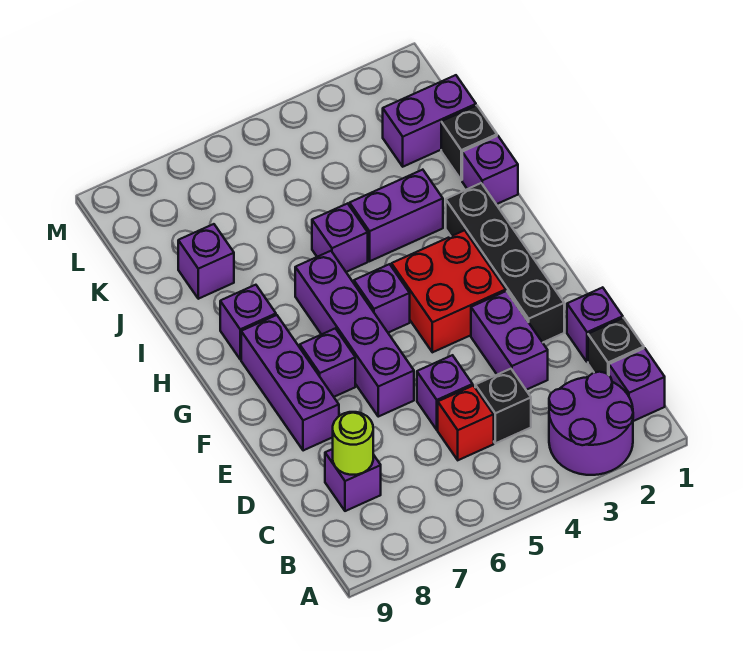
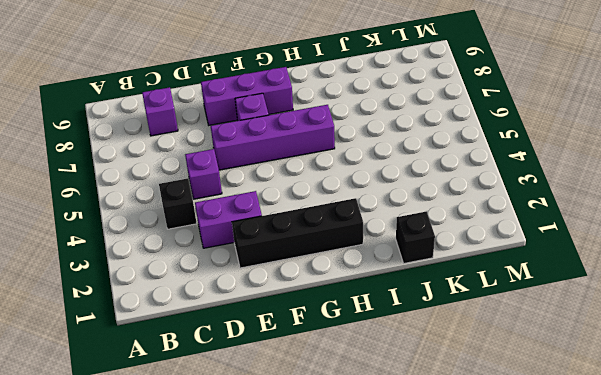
none -> purple 2x2 round brick [549,372,633,475]
none -> purple 1x1 brick [609,348,665,421]
none -> black 1x1 brick [588,318,644,375]

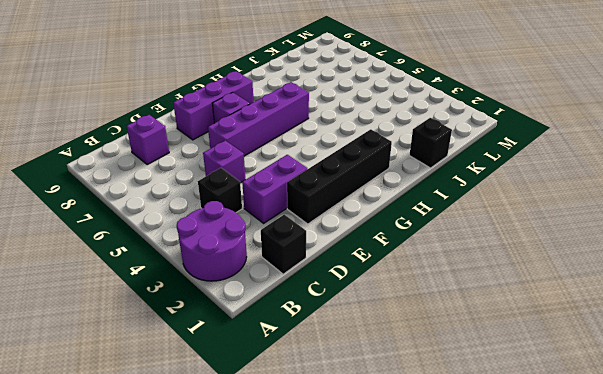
none -> purple 1x1 brick [609,348,665,421]
none -> red 1x1 brick [438,386,494,460]
none -> purple 1x1 brick [567,287,623,362]

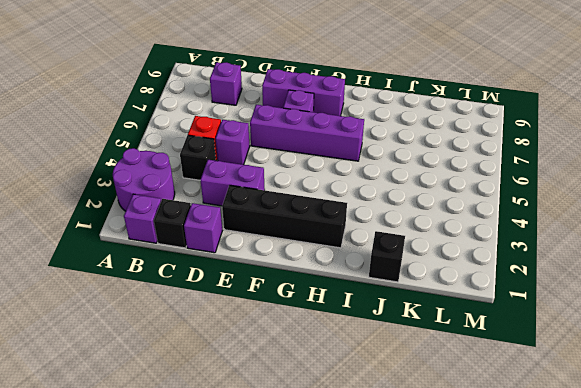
none -> red 2x2 brick [391,230,506,352]
none -> purple 1x1 brick [354,264,410,333]
none -> purple 1x1 brick [220,285,276,359]

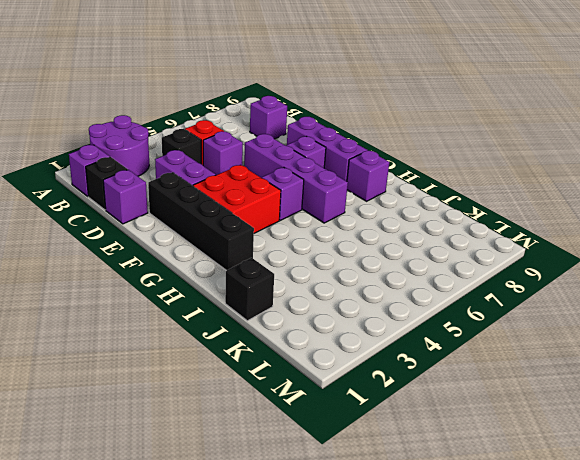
none -> purple 1x1 brick [462,136,518,204]
none -> purple 1x2 brick [350,170,443,261]
none -> purple 1x1 brick [312,203,368,272]

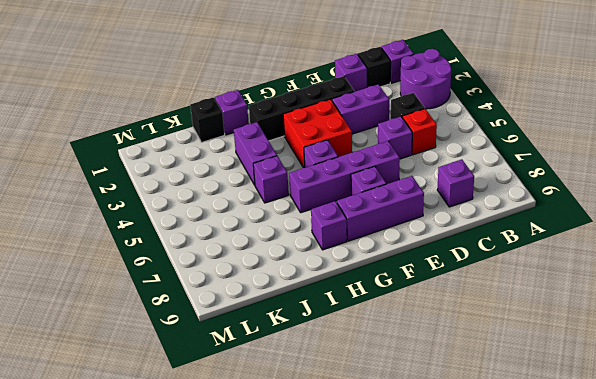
none -> purple 1x1 brick [178,224,234,299]
none -> purple 1x2 brick [383,75,476,167]
none -> lime 1x1 round brick [333,412,373,475]

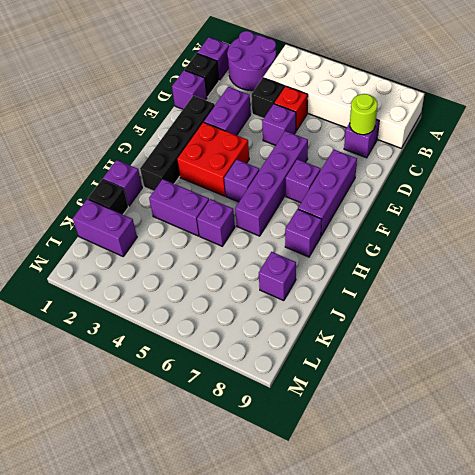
white 2x6 brick [263,44,424,148] -> none

